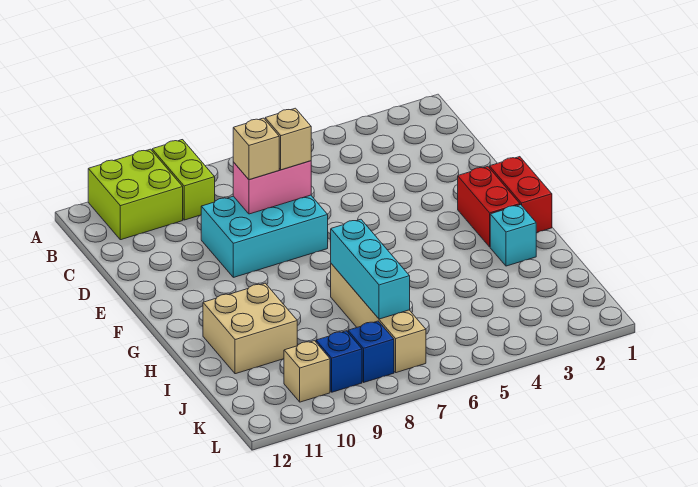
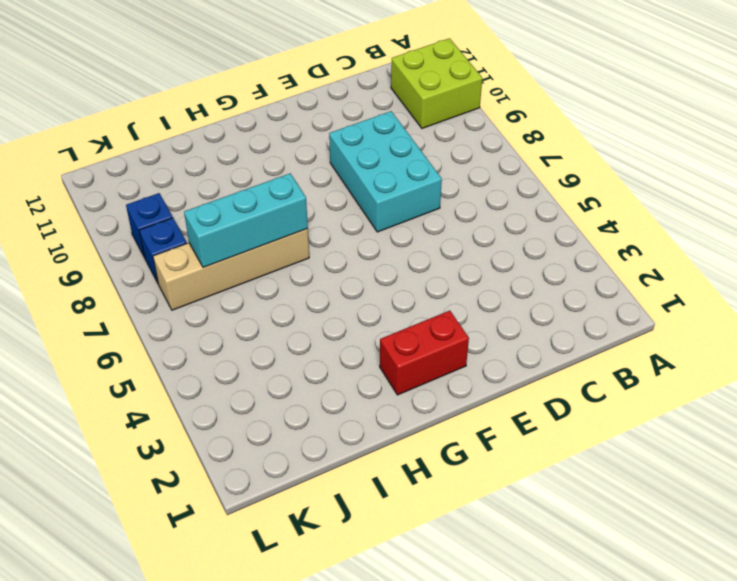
none -> lime 1x2 brick [152,140,215,220]
none -> red 1x2 brick [490,157,552,233]
none -> cyan 1x1 brick [490,205,536,266]

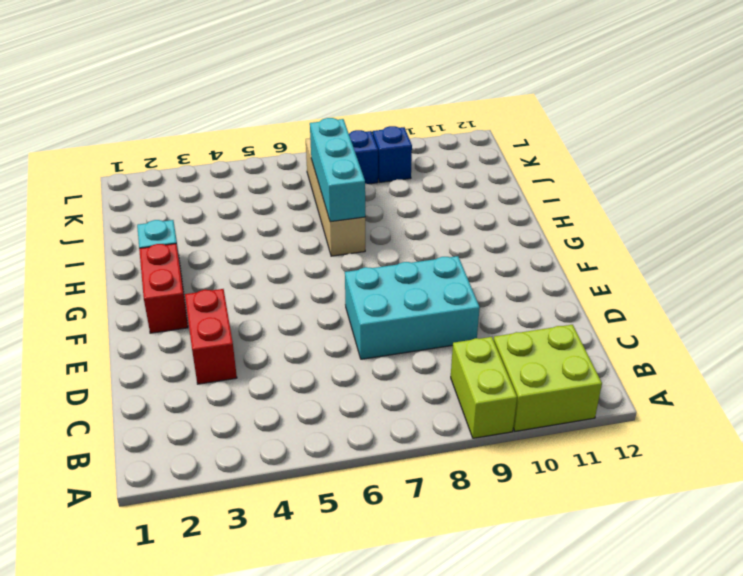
red 1x2 brick [185,289,237,384] -> red 1x2 brick moved to [490,157,552,233]
none -> tan 2x2 brick [203,283,297,374]
none -> tan 1x1 brick [284,341,330,402]
none -> pink 1x2 brick [233,161,311,214]

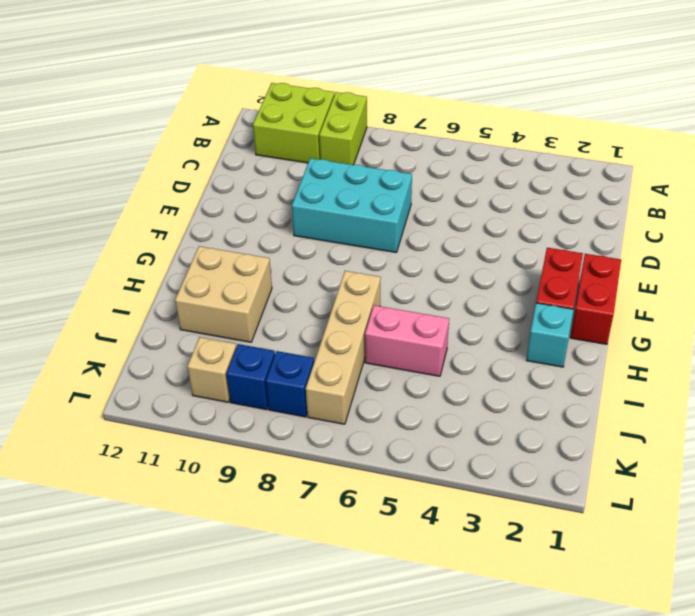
pink 1x2 brick [365,305,449,376] -> pink 1x2 brick moved to [233,161,311,214]
none -> cyan 1x3 brick [331,219,410,319]
none -> tan 1x1 brick [265,108,311,170]
none -> tan 1x1 brick [233,118,279,180]

